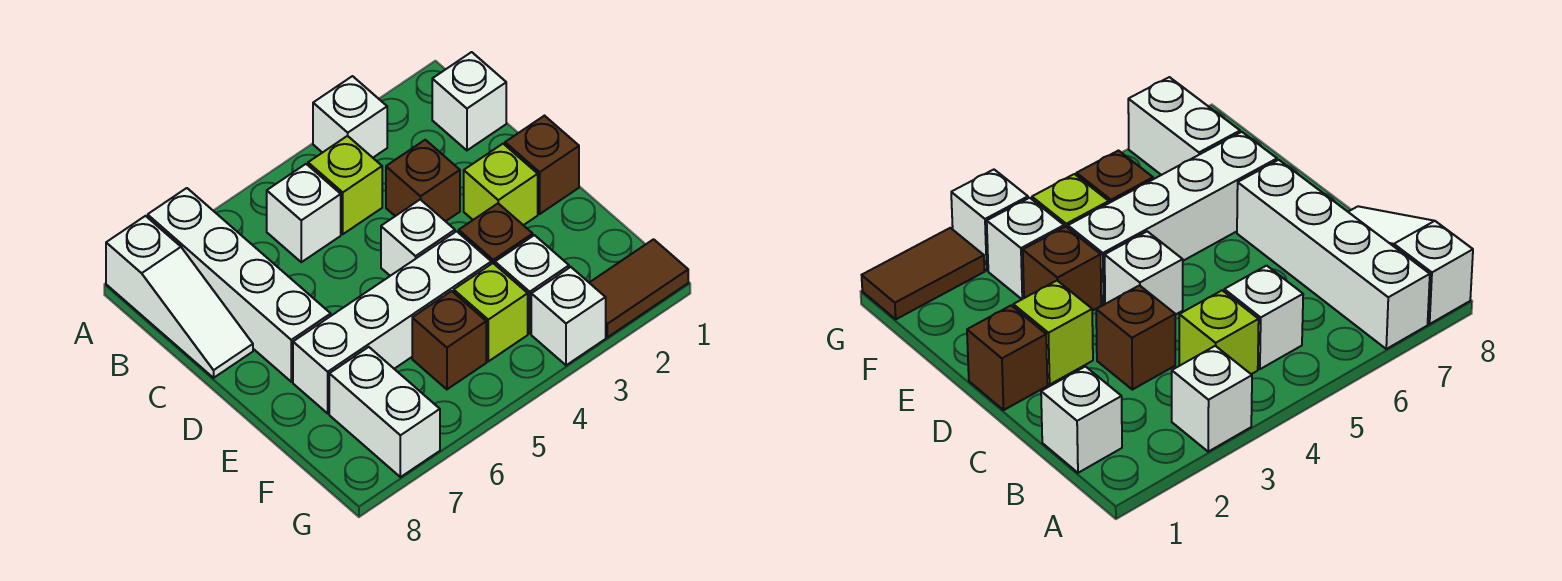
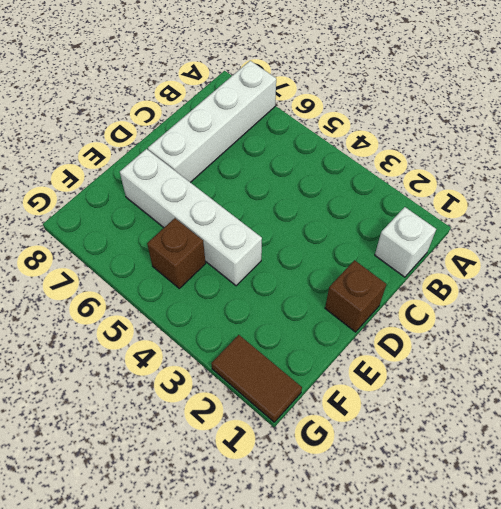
none -> white 1x1 brick [313,76,387,158]
none -> white 1x3 slope [106,216,253,378]
none -> lime 1x1 brick [308,136,382,234]

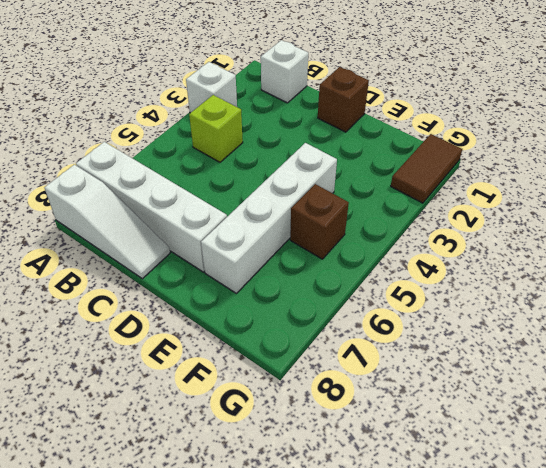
none -> white 1x1 brick [267,164,341,262]
none -> brown 1x1 brick [386,140,460,221]
none -> lime 1x1 brick [464,144,538,225]

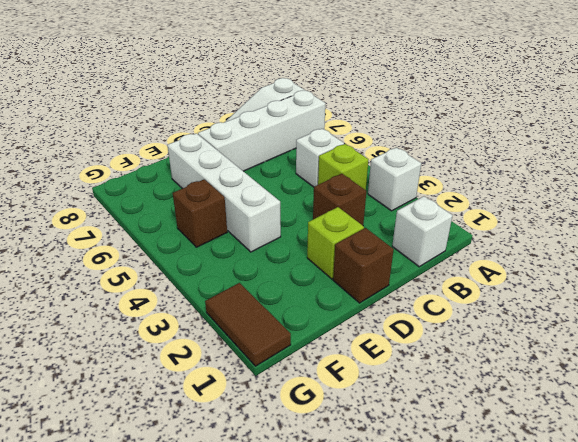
none -> white 1x1 brick [381,199,455,276]
none -> brown 1x1 brick [459,204,533,264]
none -> white 1x1 brick [495,235,569,333]

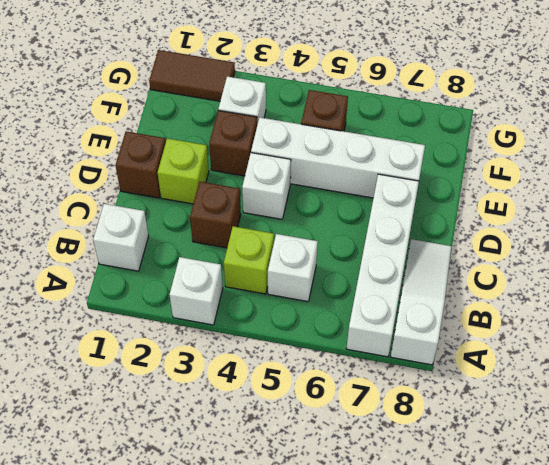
none -> lime 1x1 brick [454,263,528,361]
none -> white 1x2 brick [329,347,440,477]
none -> white 1x1 brick [531,267,606,365]

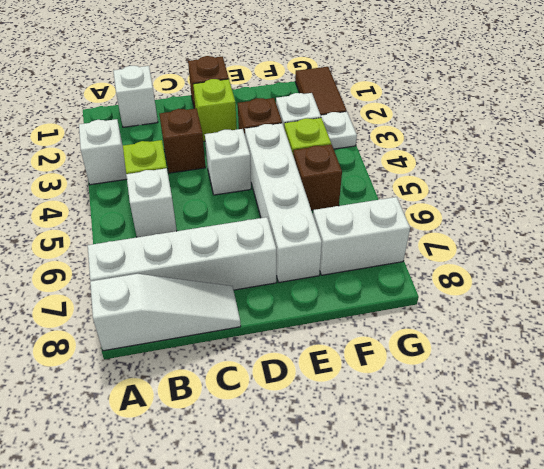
white 1x1 plate [321,112,357,149] -> white 1x1 brick [531,267,606,365]

